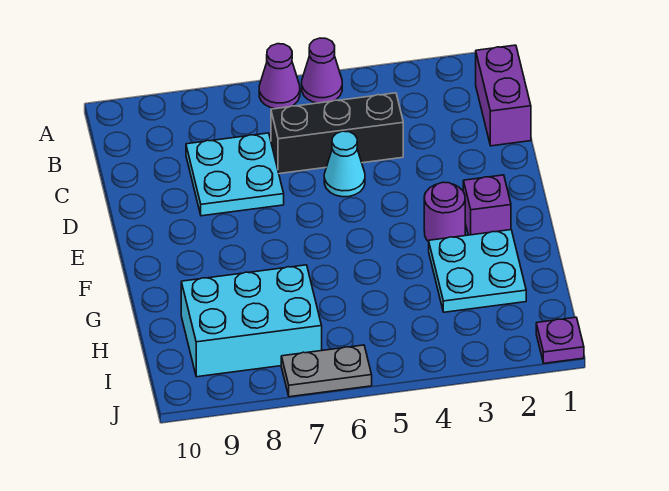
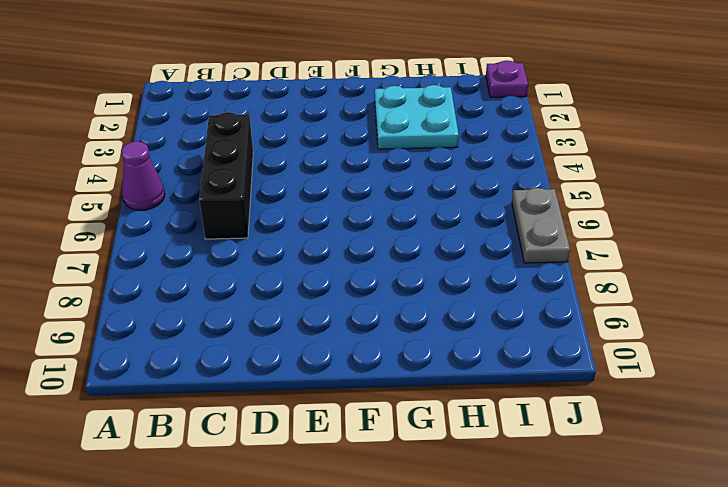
none -> purple 1x1 cone [259,44,300,109]
none -> purple 1x2 brick [476,45,531,146]
none -> cyan 2x2 plate [186,133,284,216]

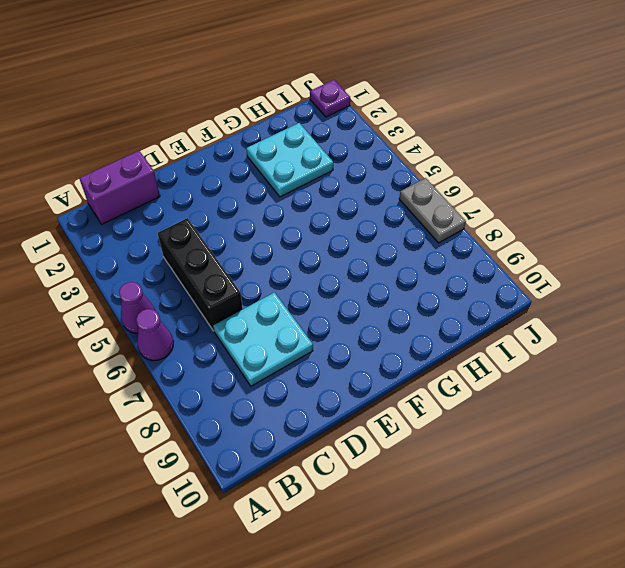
none -> cyan 1x1 cone [324,131,365,197]
none -> purple 1x1 brick [463,175,511,235]
none -> purple 1x1 round brick [424,182,465,242]

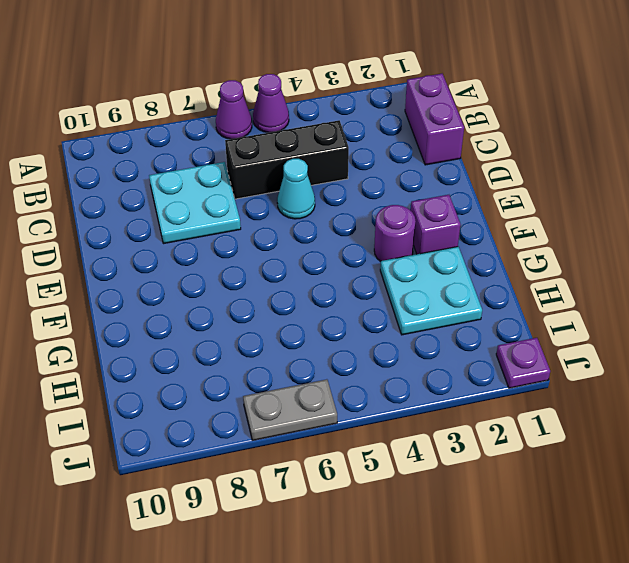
none -> cyan 2x3 brick [181,265,322,377]

